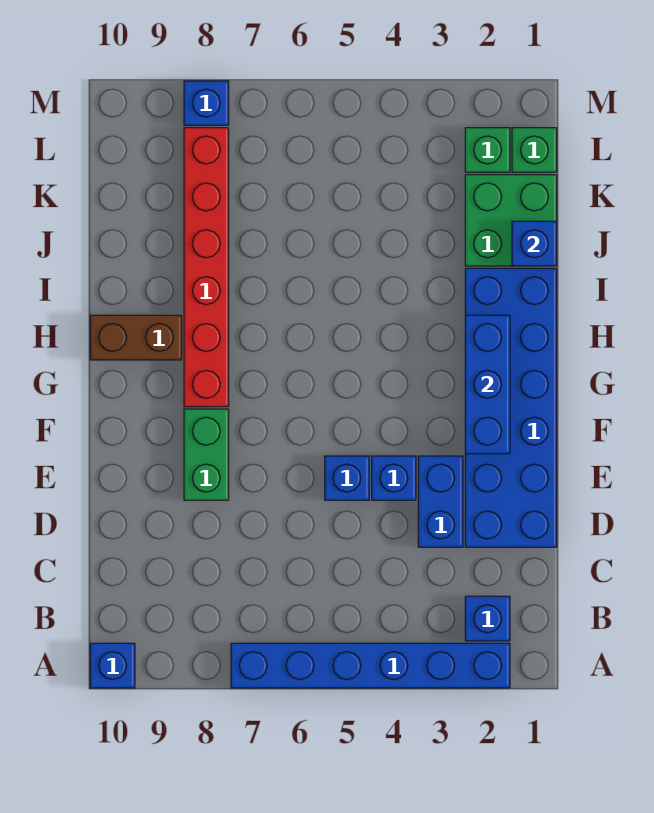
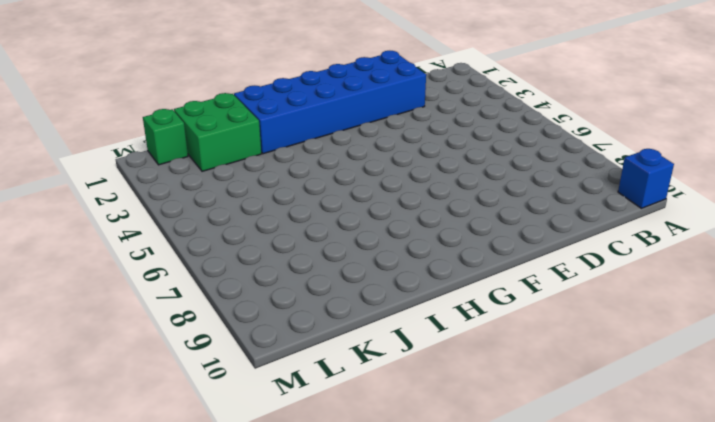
none -> blue 1x6 brick [231,643,510,688]
none -> blue 1x1 brick [465,596,510,641]
none -> blue 1x2 brick [418,456,463,547]

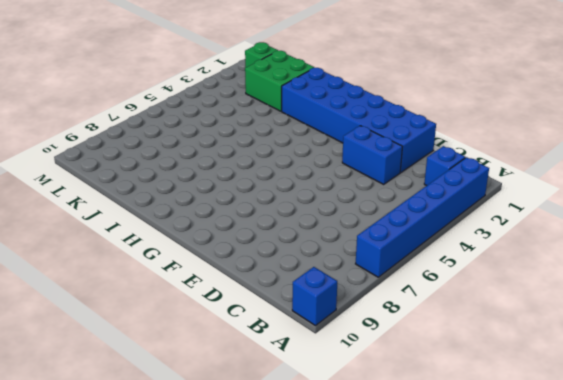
none -> blue 1x1 brick [372,456,416,500]
none -> blue 1x1 brick [325,456,369,500]
none -> green 1x2 brick [184,409,229,500]

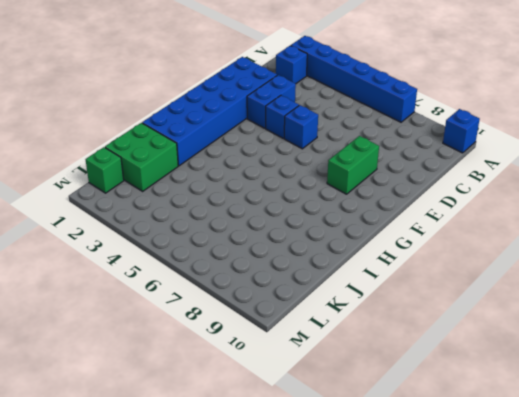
none -> red 1x6 brick [184,128,229,407]
none -> brown 1x2 brick [90,315,182,360]
none -> green 1x1 brick [465,128,510,172]

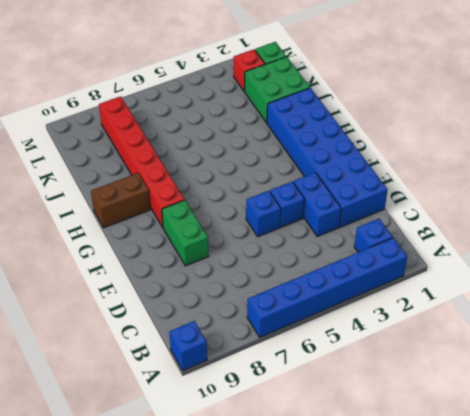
red 1x1 brick [234,49,265,91] -> green 1x1 brick [465,128,510,172]
none -> blue 1x1 brick [184,81,229,125]
none -> blue 1x3 brick [465,315,510,454]
none -> blue 1x1 brick [512,221,557,266]

